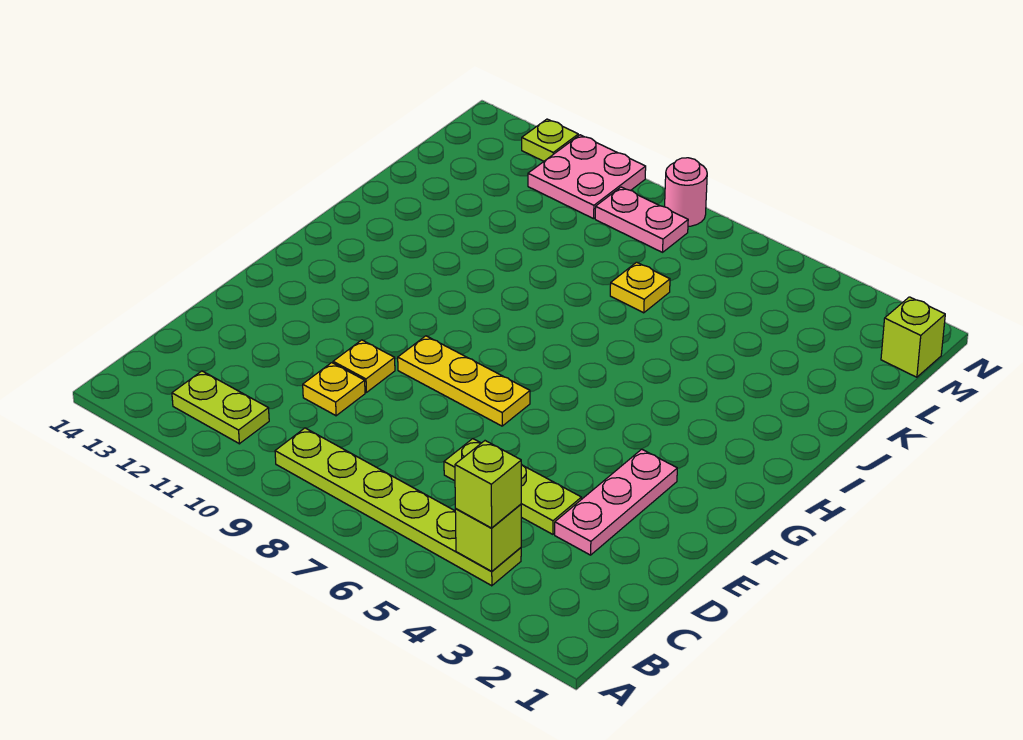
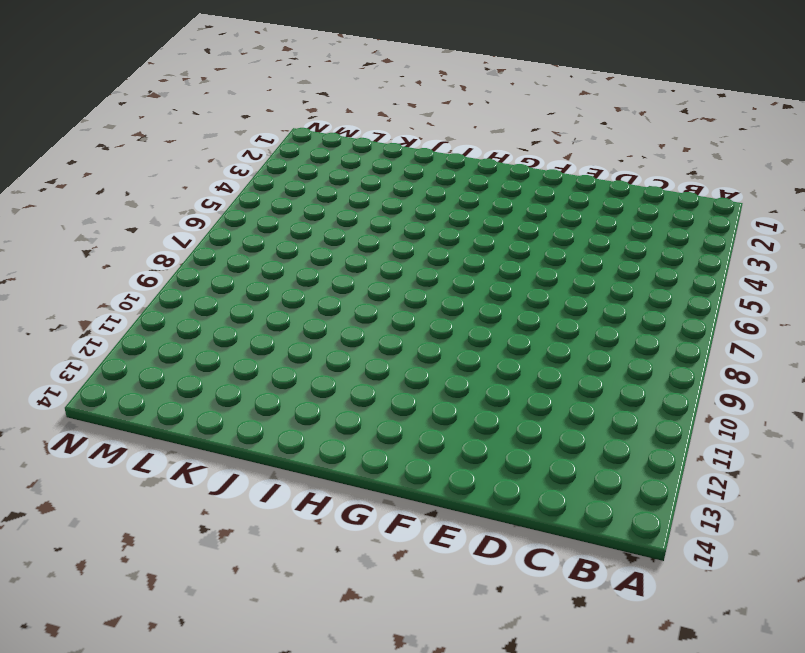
none -> lime 1x6 plate [275,428,521,586]
none -> lime 1x2 plate [172,371,269,444]
none -> pink 1x3 plate [555,449,677,555]

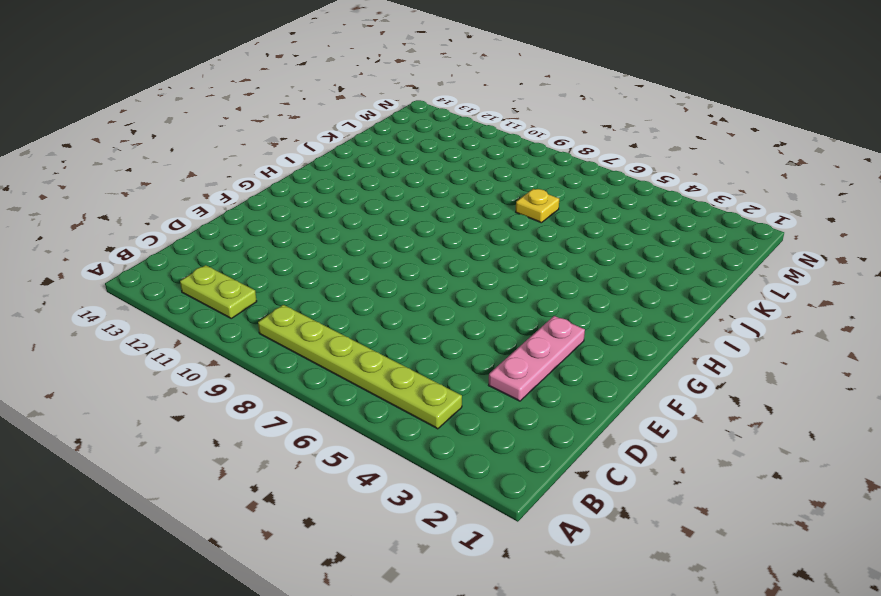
none -> lime 1x3 plate [444,439,581,534]
none -> yellow 1x1 plate [303,363,365,416]
none -> yellow 1x1 plate [333,340,395,393]

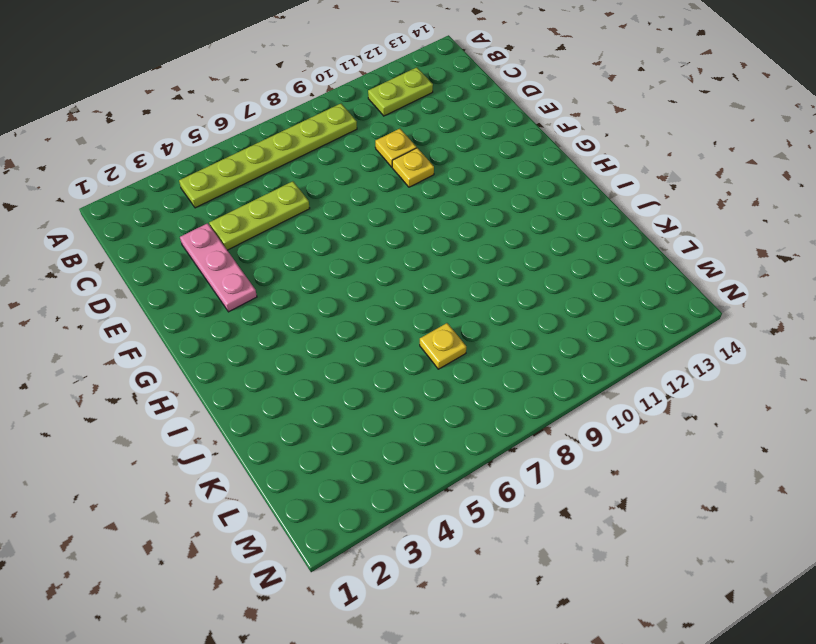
none -> yellow 1x3 plate [398,336,530,426]
none -> lime 1x1 brick [881,297,945,377]
none -> pink 1x2 plate [595,187,688,252]

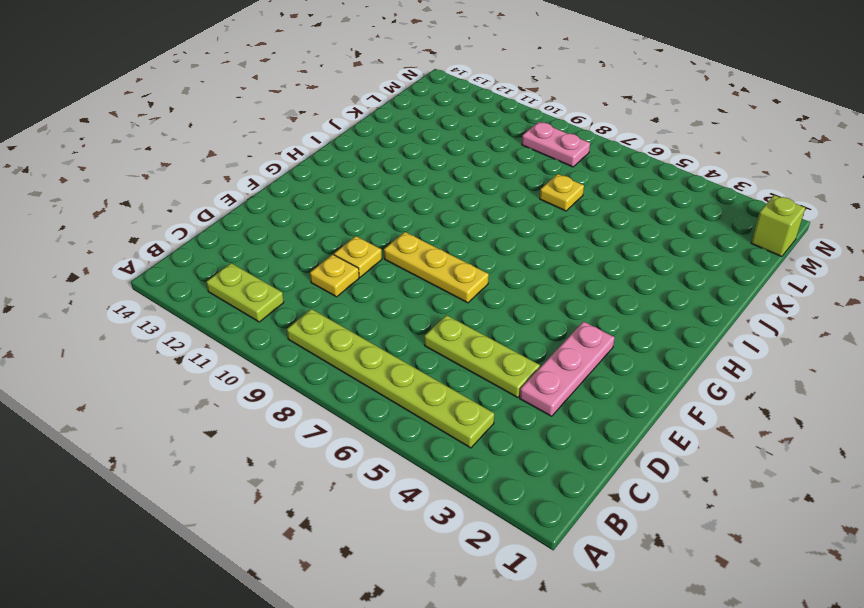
none -> pink 2x2 plate [528,135,646,219]
none -> pink 1x1 round brick [665,158,707,226]
none -> lime 1x1 plate [522,119,578,161]

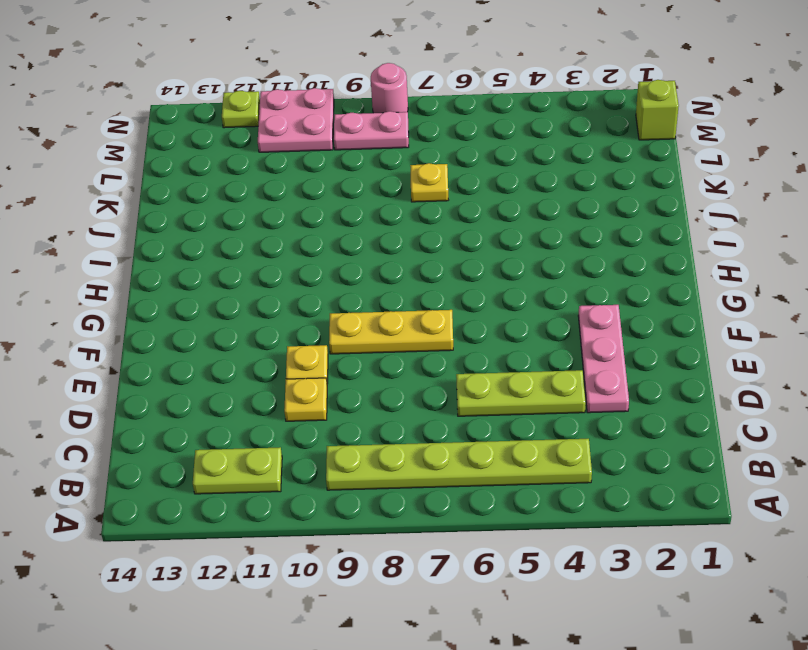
none -> lime 1x1 brick [455,504,521,571]
none -> lime 1x1 brick [455,441,521,528]

